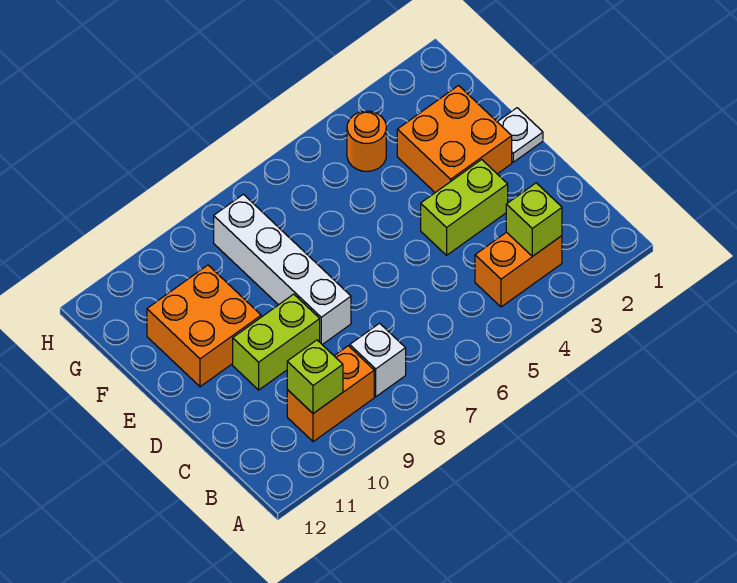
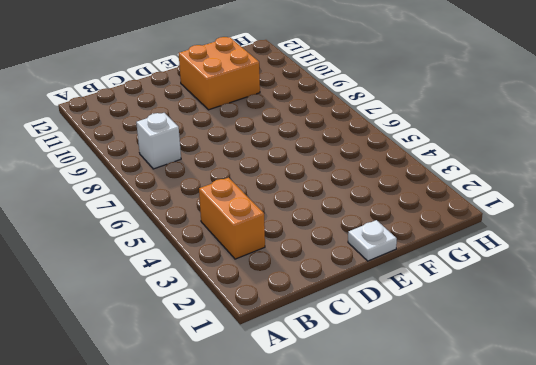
none -> orange 1x2 brick [287,346,374,442]
none -> lime 1x2 brick [421,160,508,255]
none -> white 1x4 brick [214,194,351,345]

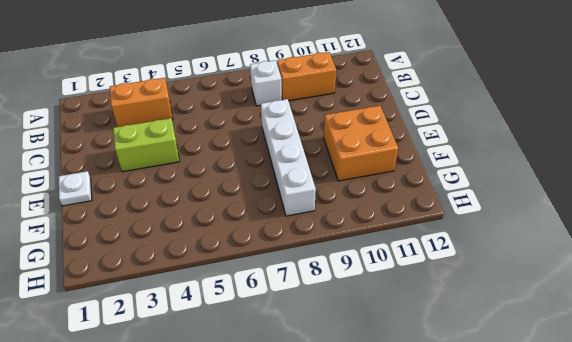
none -> lime 1x2 brick [233,294,320,390]
none -> orange 2x2 brick [397,86,512,192]
none -> orange 1x1 round brick [347,111,386,171]

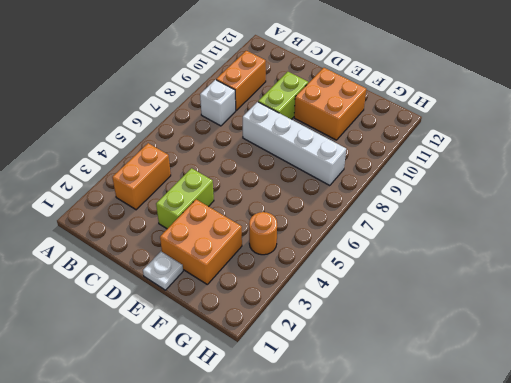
none -> lime 1x1 brick [506,183,562,256]
none -> lime 1x1 brick [287,340,343,413]

